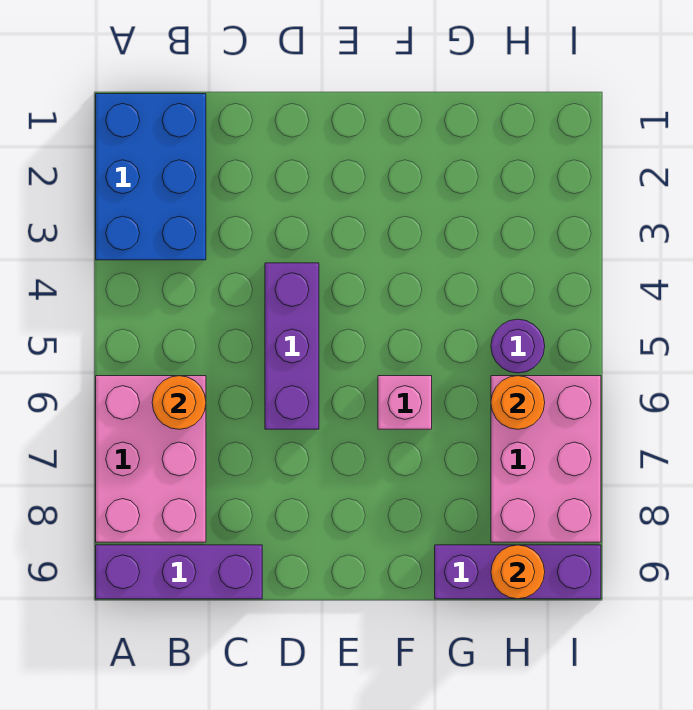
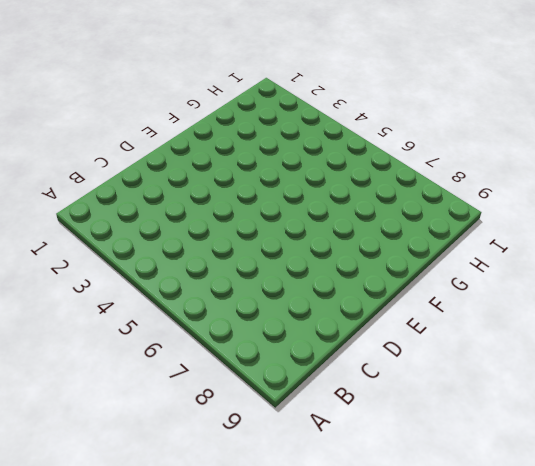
none -> blue 2x3 brick [96,94,206,260]
none -> pink 2x3 brick [96,376,206,542]

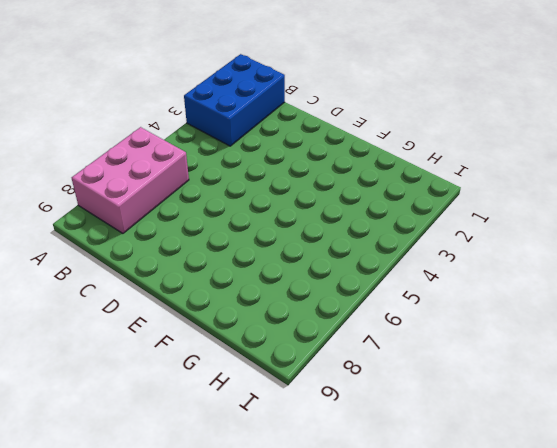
none -> purple 1x3 brick [96,545,262,599]
none -> purple 1x3 brick [265,263,319,429]

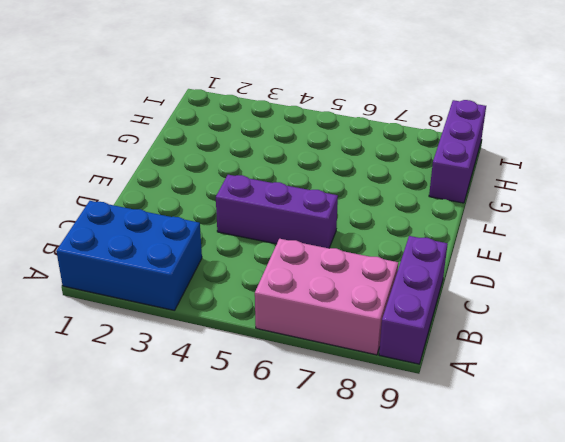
none -> pink 1x1 brick [378,376,432,429]
none -> purple 1x1 round brick [491,319,545,373]

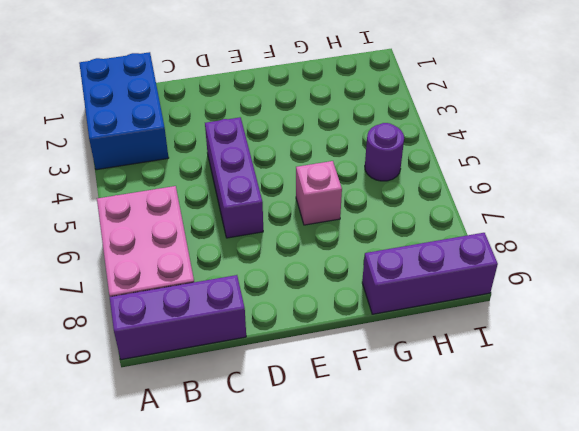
none -> pink 2x3 brick [491,376,601,542]
none -> orange 1x1 round brick [152,376,206,429]

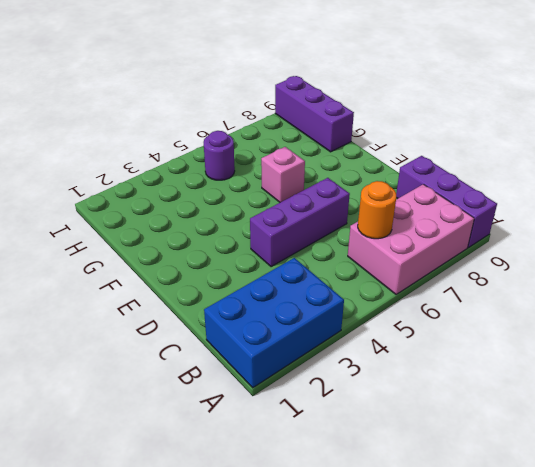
none -> pink 2x3 brick [491,376,601,542]
none -> orange 1x1 round brick [491,376,545,429]

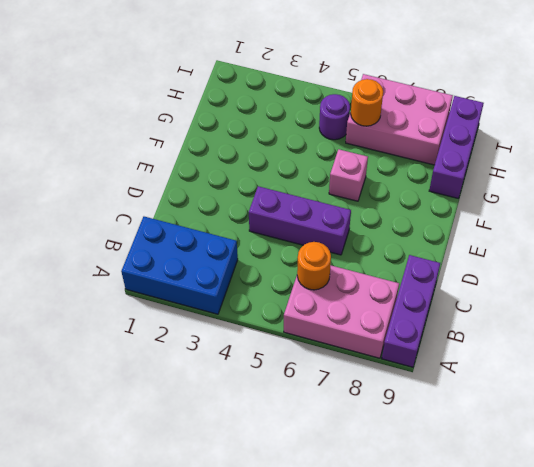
none -> orange 1x1 round brick [491,545,545,599]

